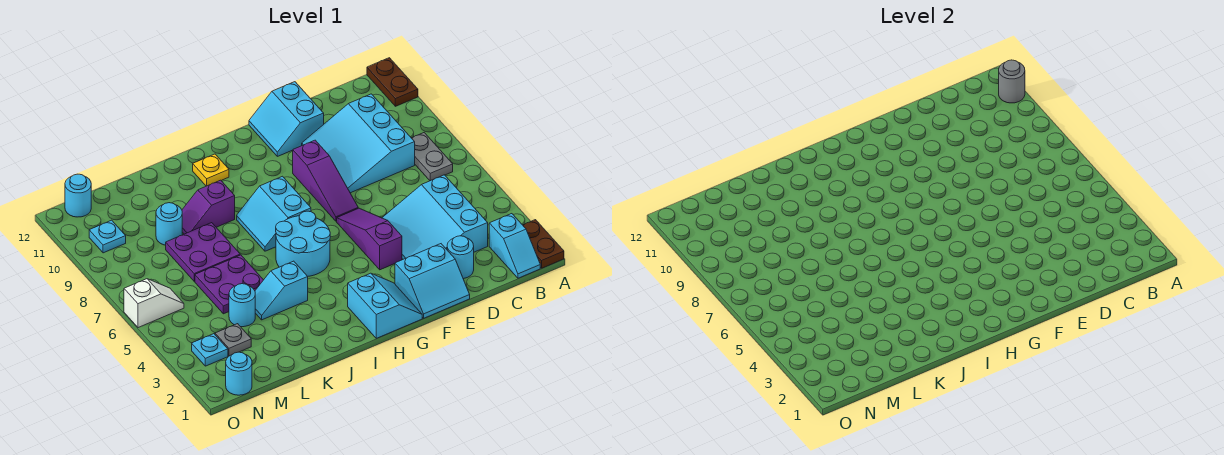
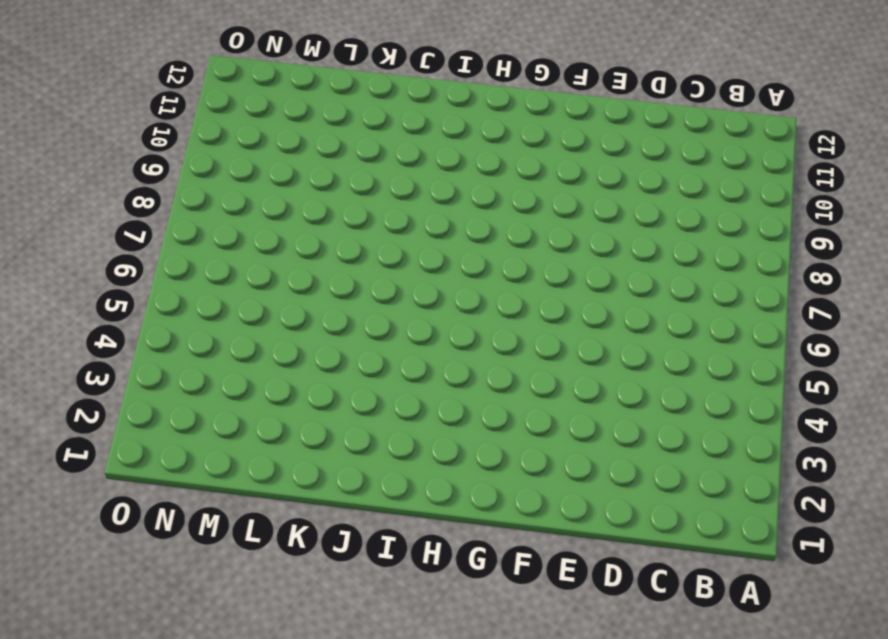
none -> brown 1x2 plate [523,220,564,268]
none -> brown 1x2 plate [367,58,418,106]
none -> cyan 1x2 slope [489,214,540,278]

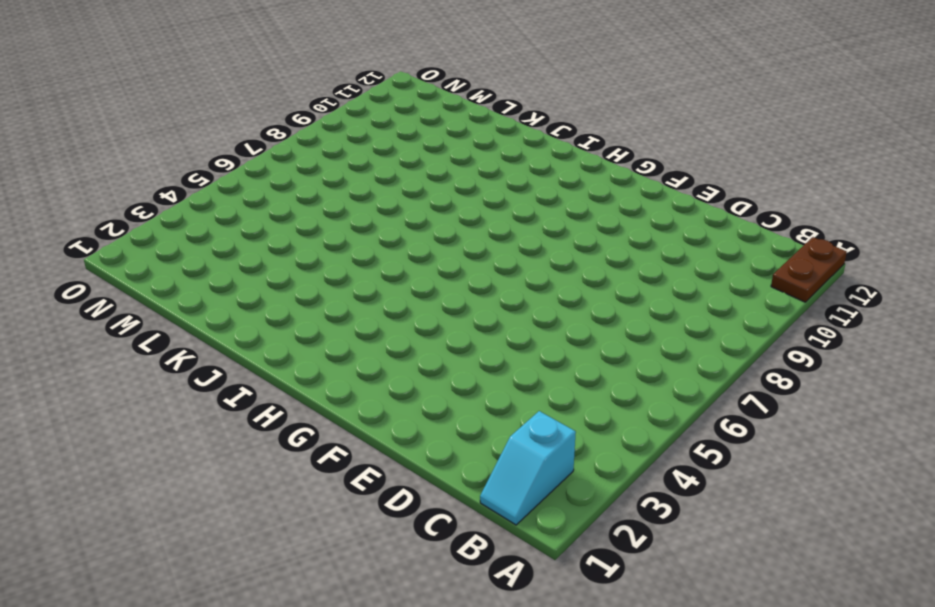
none -> brown 1x2 plate [523,220,564,268]
none -> grey 1x2 plate [412,133,453,181]
none -> cyan 3x3 slope [382,175,488,259]

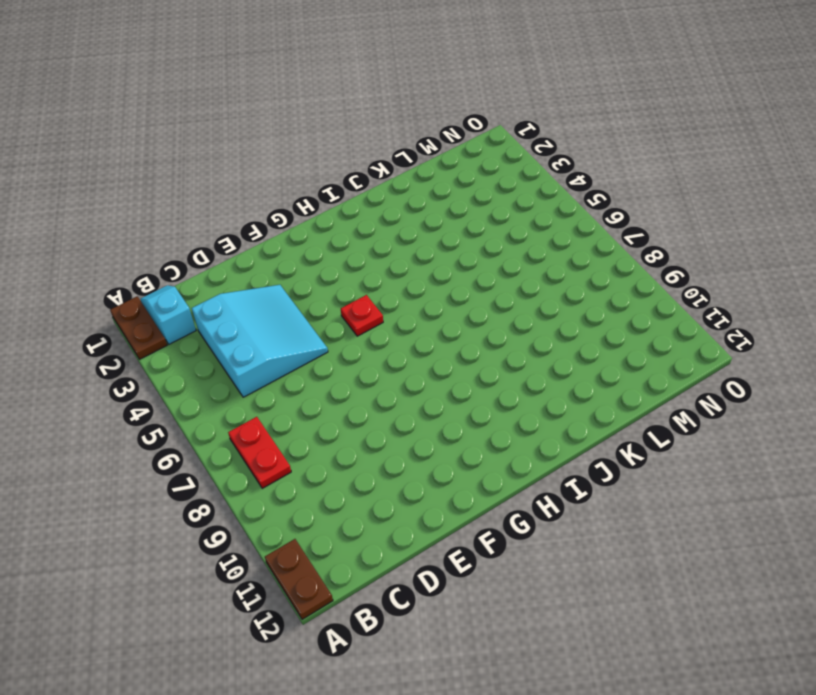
red 1x2 plate [228,417,291,488] -> grey 1x2 plate [412,133,453,181]
red 1x1 plate [341,295,383,336] -> none
none -> cyan 3x3 slope [302,94,415,193]
none -> cyan 1x1 round brick [447,236,474,279]
none -> cyan 2x2 slope [395,244,470,318]

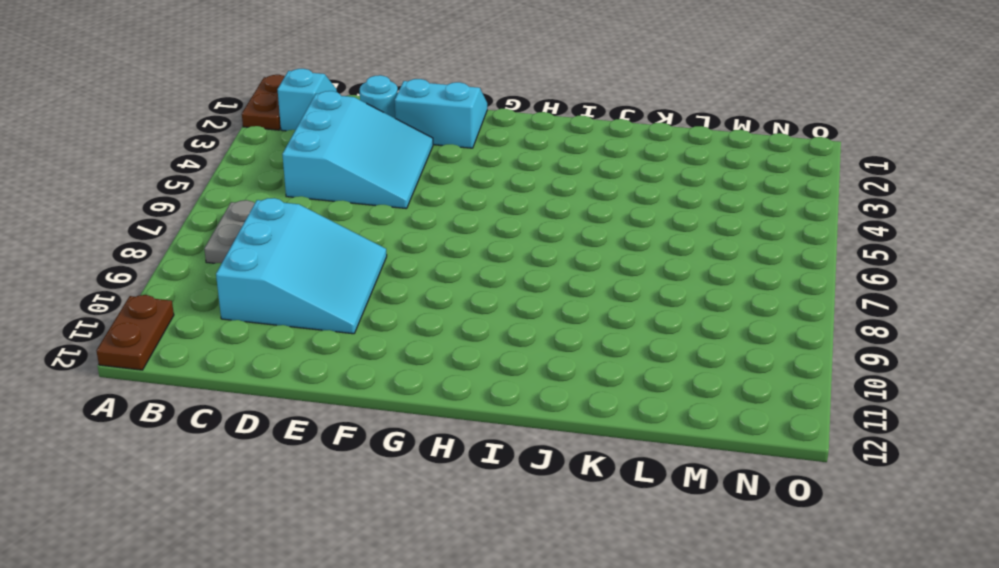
none -> cyan 2x2 slope [249,82,324,156]
none -> purple 1x3 slope [337,208,402,270]
none -> purple 1x3 slope [293,140,358,221]

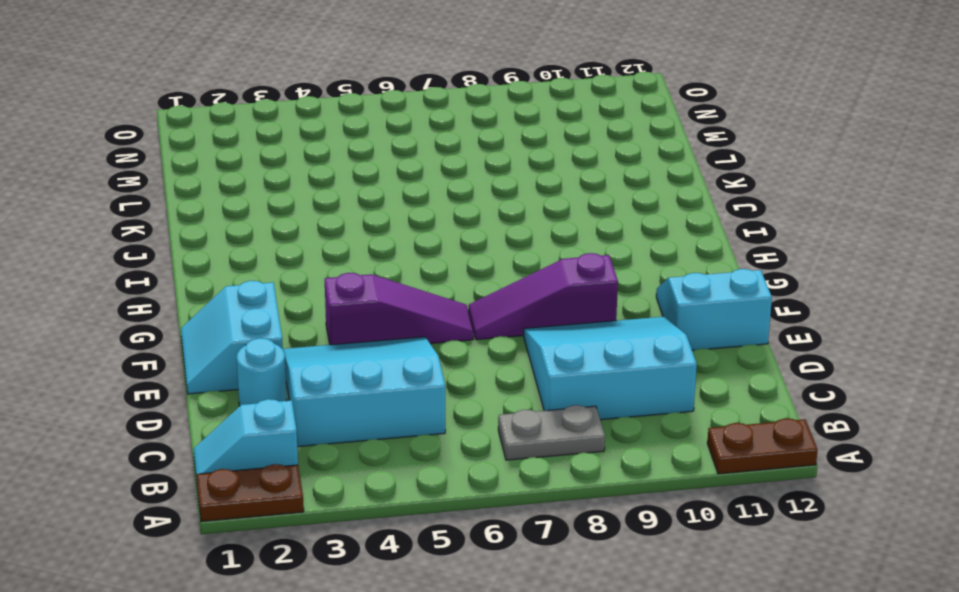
none -> cyan 2x2 slope [348,273,422,338]
none -> cyan 2x2 round brick [276,211,330,276]
none -> cyan 2x2 slope [237,176,311,251]

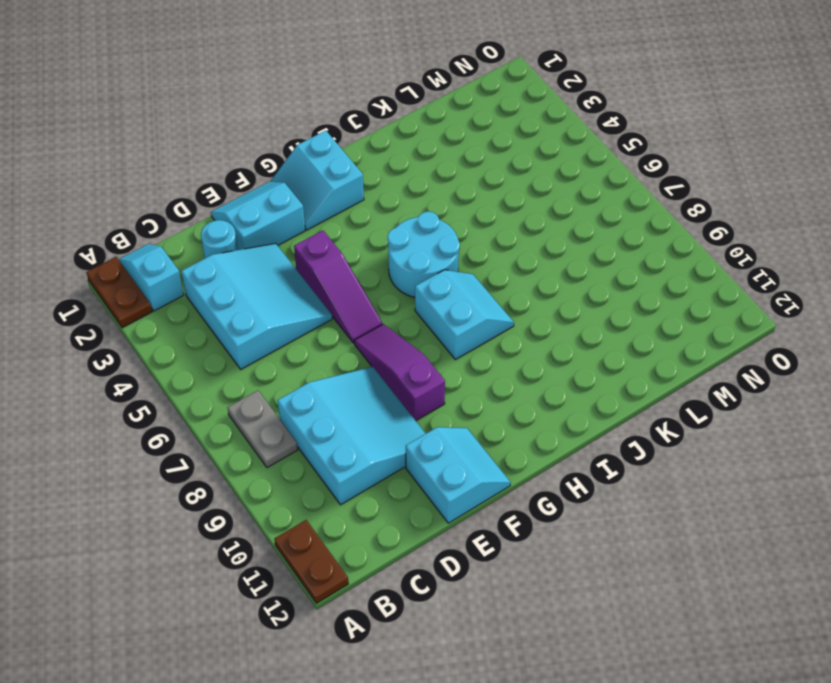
none -> yellow 1x1 plate [193,154,229,186]
none -> cyan 1x2 slope [255,261,308,320]
none -> purple 1x2 slope [182,180,235,234]

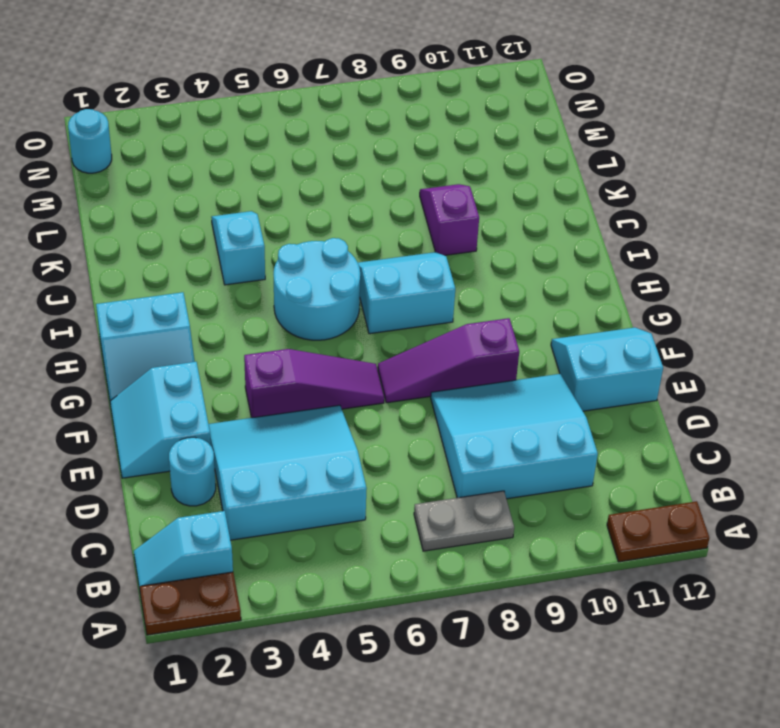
none -> yellow 1x1 plate [193,154,229,186]
none -> purple 2x2 plate [195,255,263,314]
none -> purple 2x2 plate [166,223,240,281]

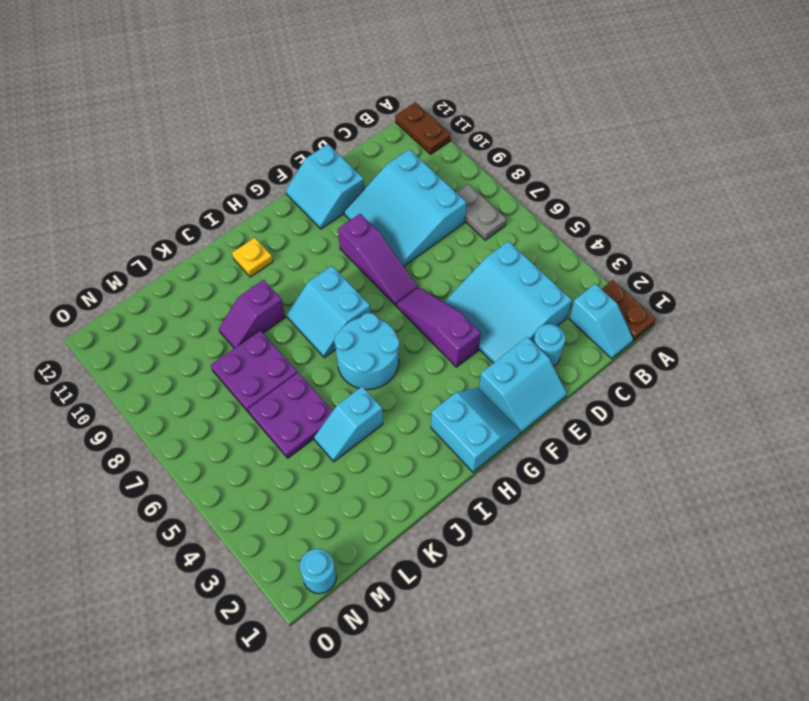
none -> cyan 1x1 round brick [229,284,255,327]
none -> cyan 1x1 round brick [156,203,182,245]
none -> grey 1x1 plate [215,324,251,356]

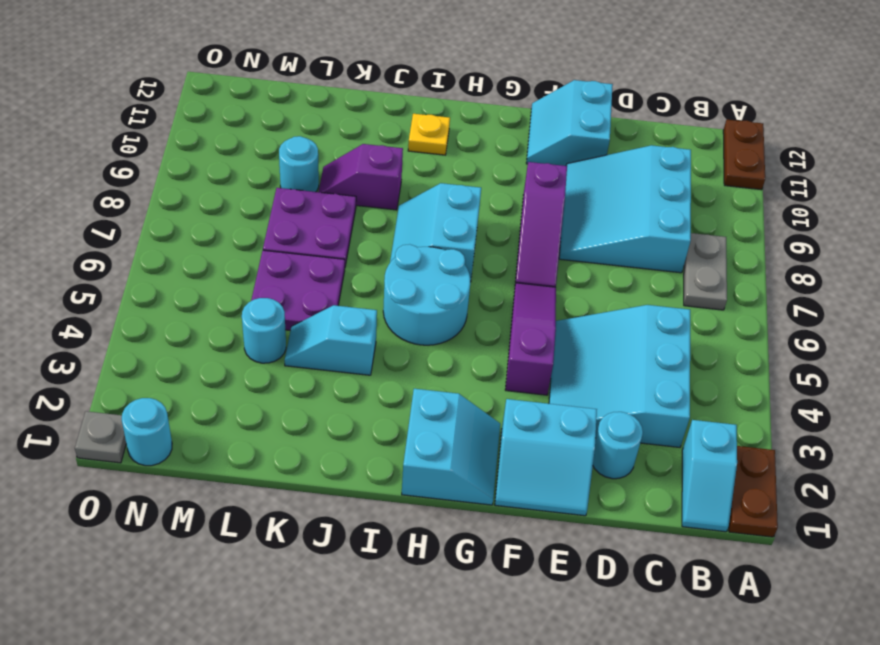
grey 1x1 plate [75,411,126,463] -> grey 1x1 plate moved to [215,324,251,356]
none -> cyan 1x1 plate [192,334,228,366]
none -> white 1x2 slope [124,279,184,328]
none -> cyan 1x1 plate [89,220,126,253]

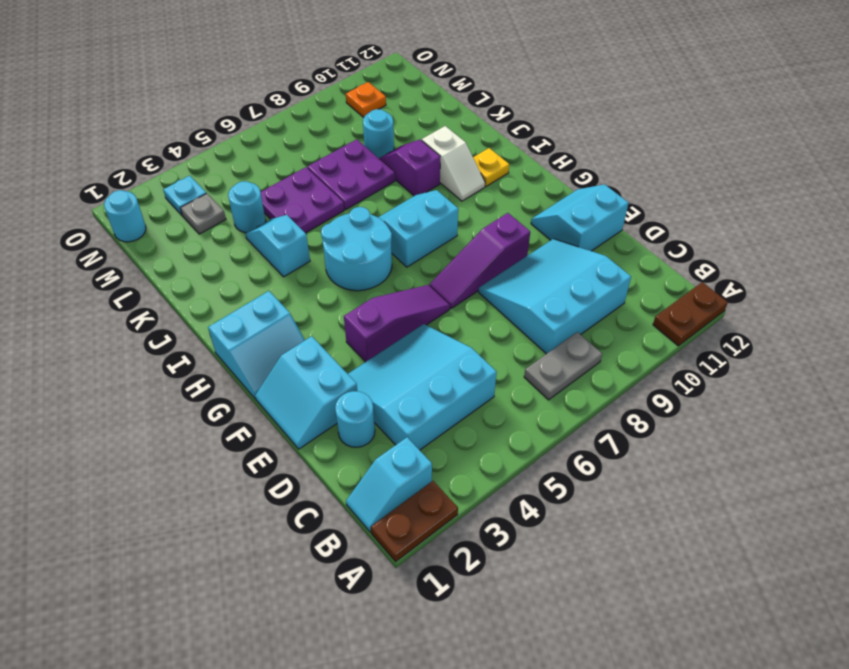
white 1x2 slope [422,126,485,201] -> white 1x2 slope moved to [124,279,184,328]
orange 1x1 plate [346,82,386,117] -> cyan 1x1 plate [89,220,126,253]
none -> cyan 1x1 round brick [65,174,91,217]
none -> grey 1x1 round brick [999,60,1025,103]

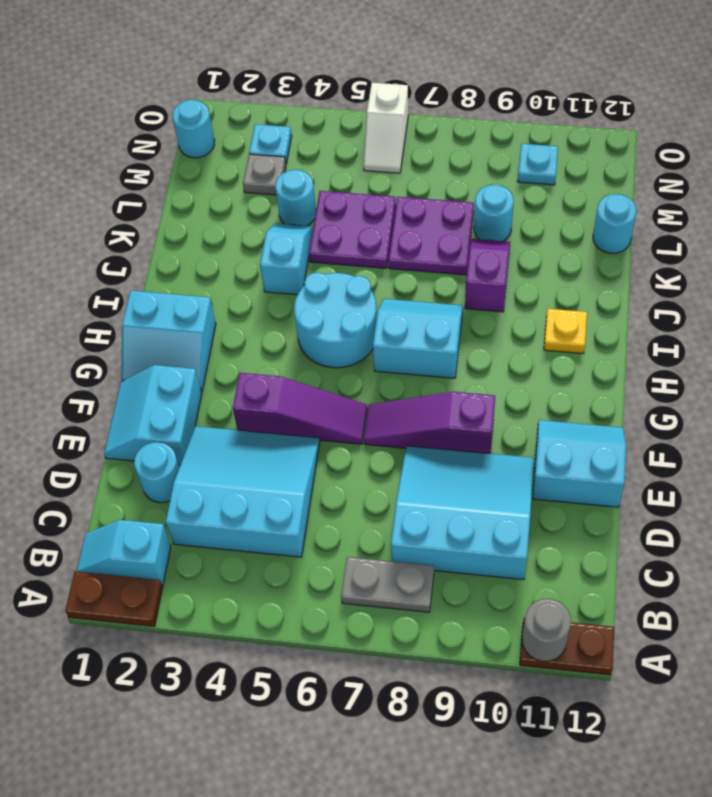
cyan 1x1 round brick [593,194,637,253] -> cyan 1x1 round brick moved to [65,174,91,217]

